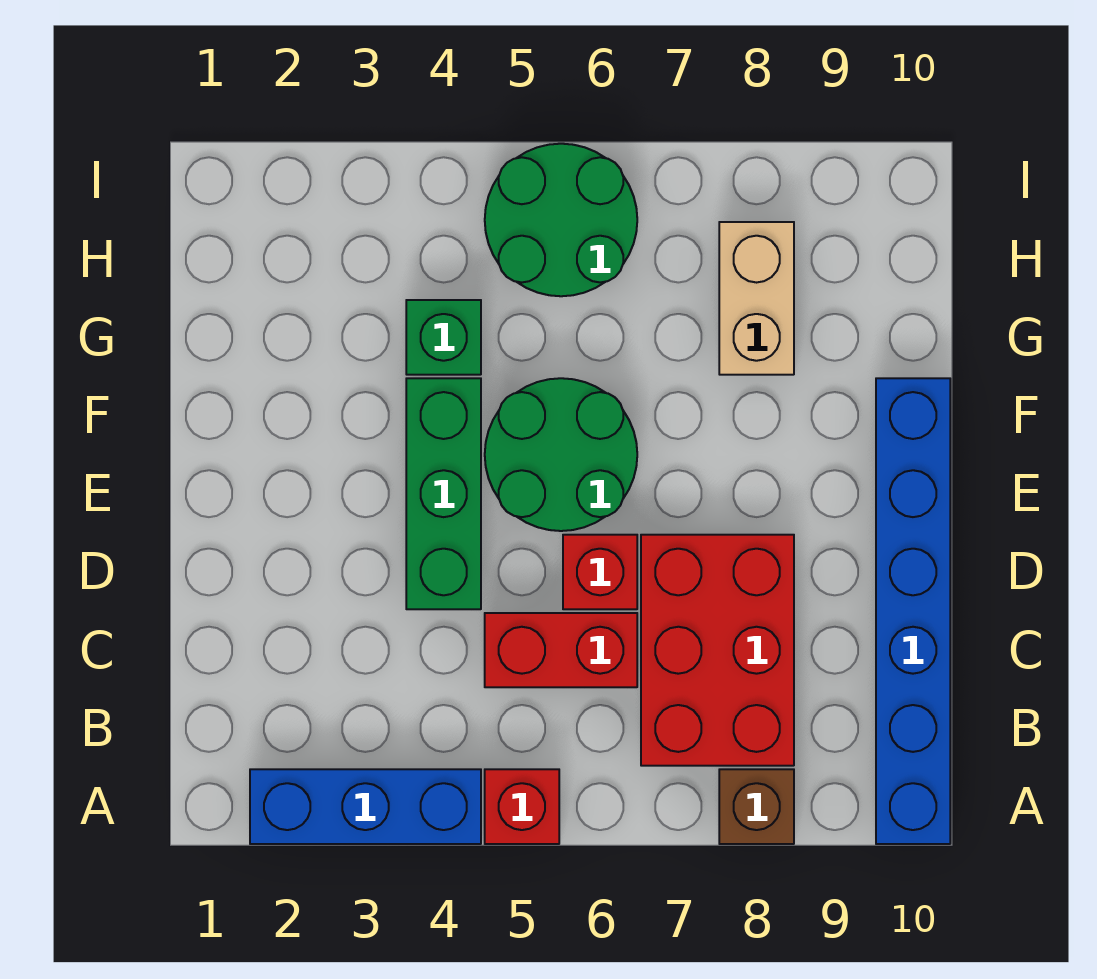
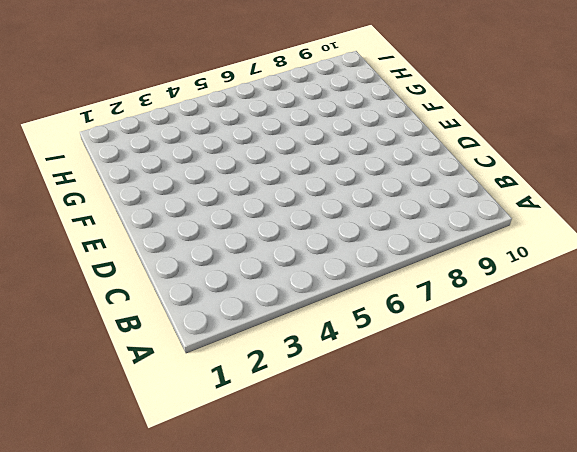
none -> blue 1x3 brick [250,769,481,844]
none -> red 1x1 brick [485,769,559,844]
none -> brown 1x1 brick [719,769,794,844]

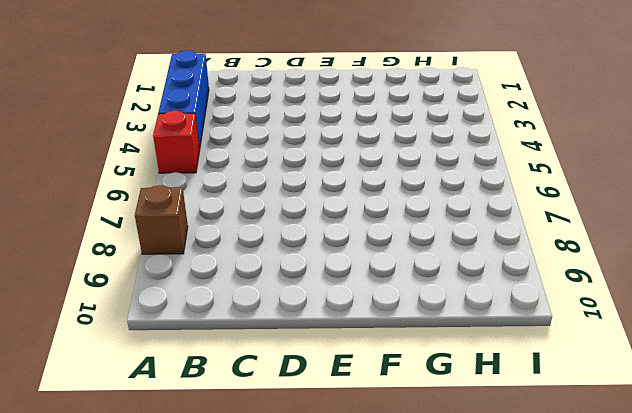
none -> blue 1x6 brick [876,378,950,844]
none -> red 2x3 brick [641,535,794,766]
none -> red 1x2 brick [485,613,637,687]

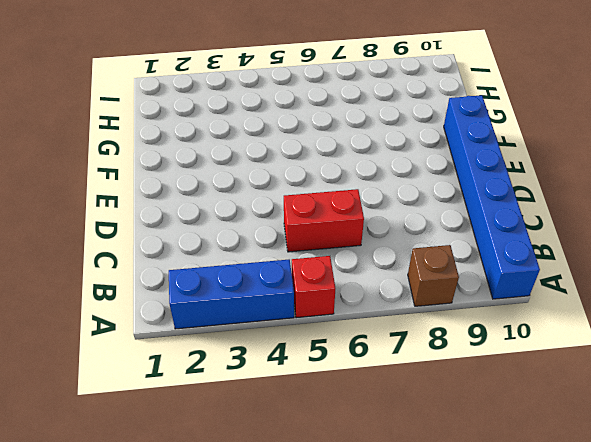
none -> red 2x3 brick [641,535,794,766]
none -> green 1x3 brick [406,378,481,609]
none -> red 1x1 brick [563,535,637,609]

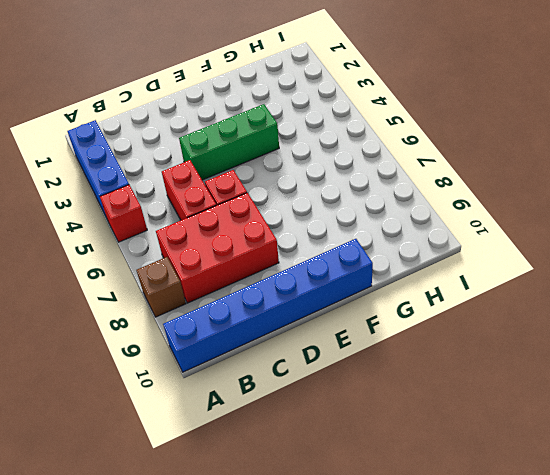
none -> green 2x2 round brick [485,378,637,531]
none -> green 1x1 brick [406,300,481,375]
none -> tan 1x2 brick [719,222,794,375]

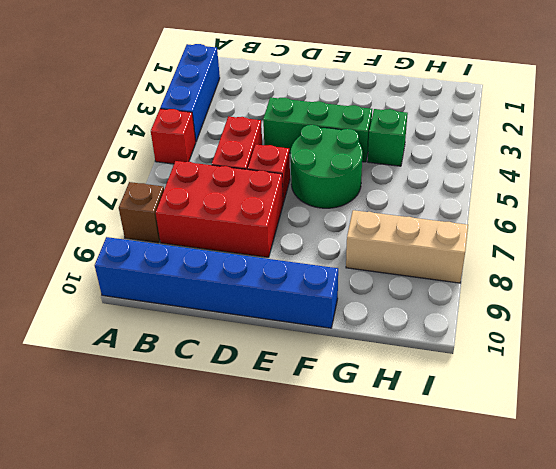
tan 1x3 brick [346,210,468,283] -> tan 1x2 brick [719,222,794,375]
none -> green 2x2 round brick [485,144,637,296]

